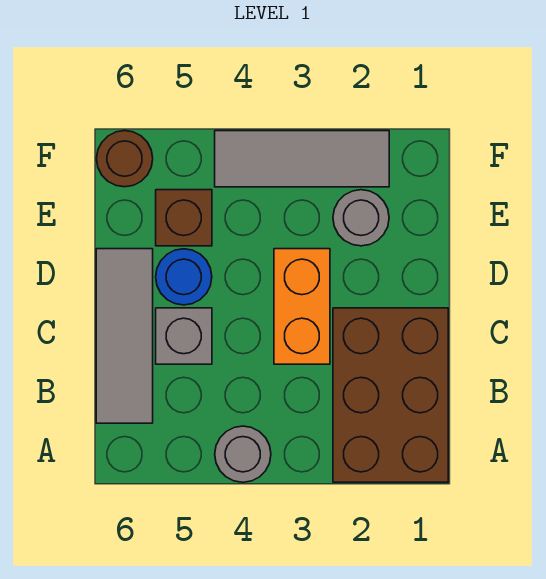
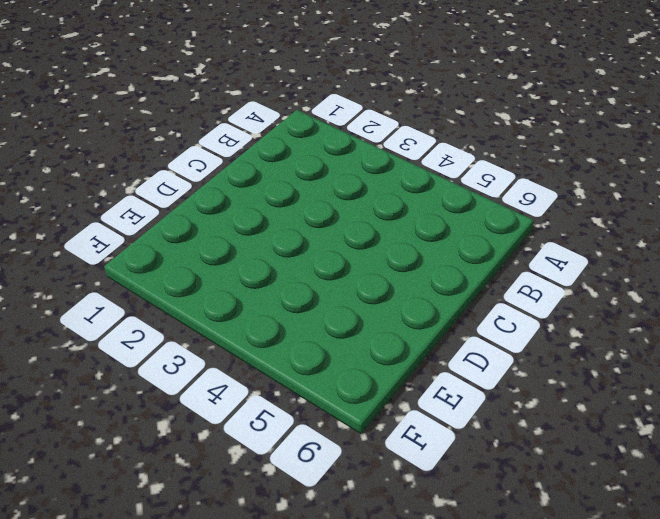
none -> brown 2x3 brick [333,308,448,482]
none -> grey 1x1 round brick [215,426,271,482]

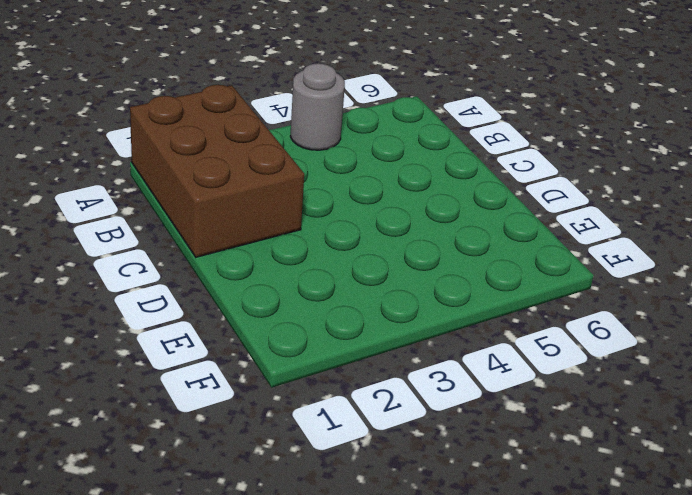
none -> grey 1x3 tile [96,249,153,423]
none -> orange 1x2 brick [274,249,330,364]

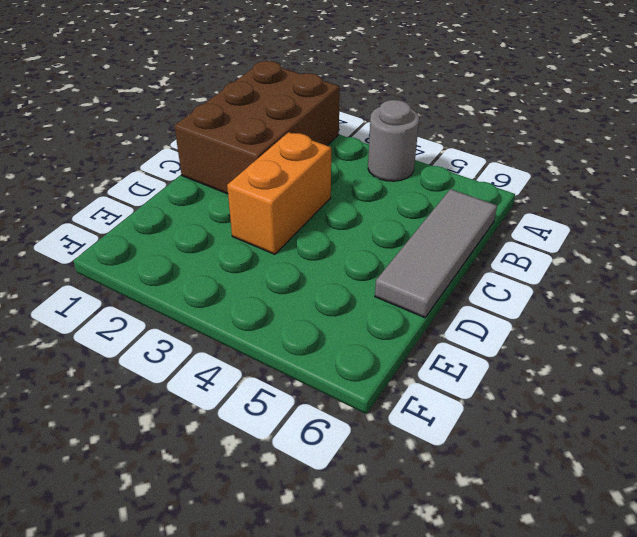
none -> grey 1x1 brick [156,308,212,364]
none -> blue 1x1 round brick [156,249,212,305]

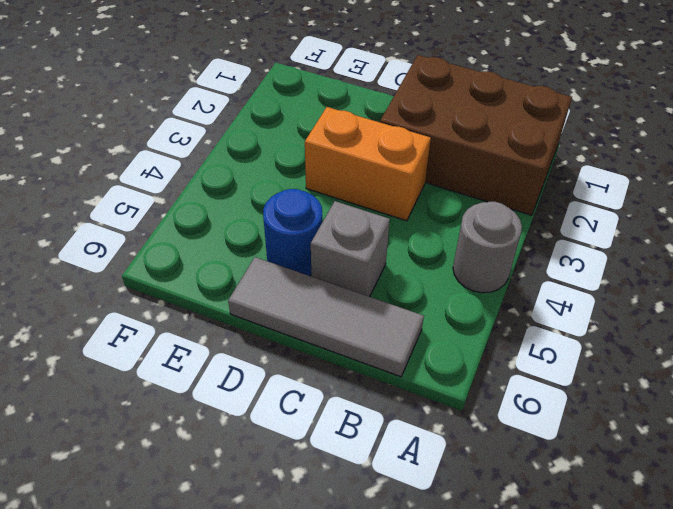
none -> grey 1x1 round brick [333,190,389,246]
none -> brown 1x1 brick [156,190,212,246]

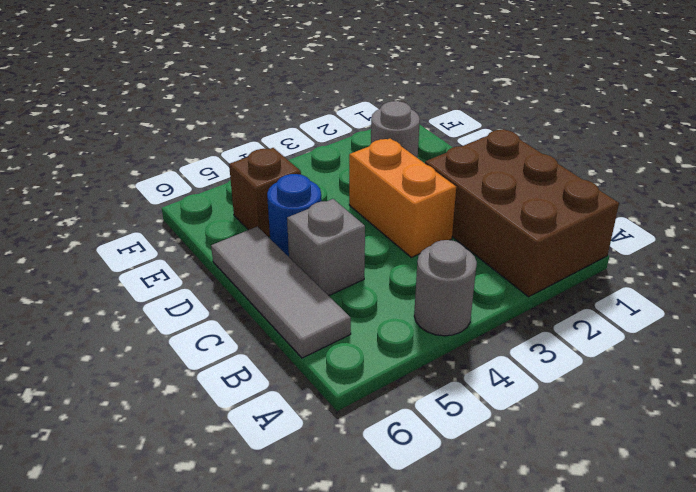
none -> grey 1x3 tile [215,131,389,187]
none -> brown 1x1 round brick [97,131,153,187]

